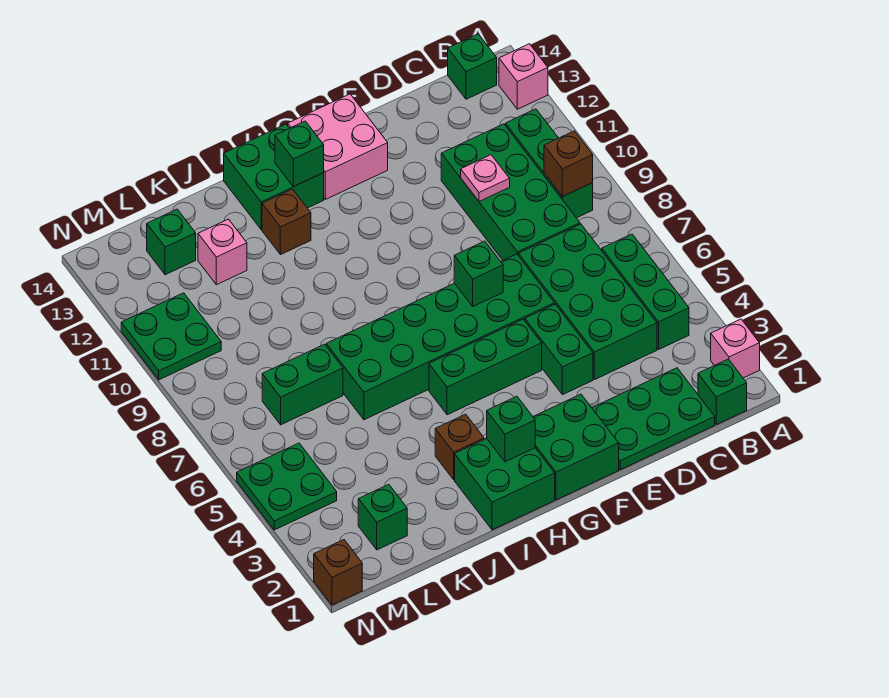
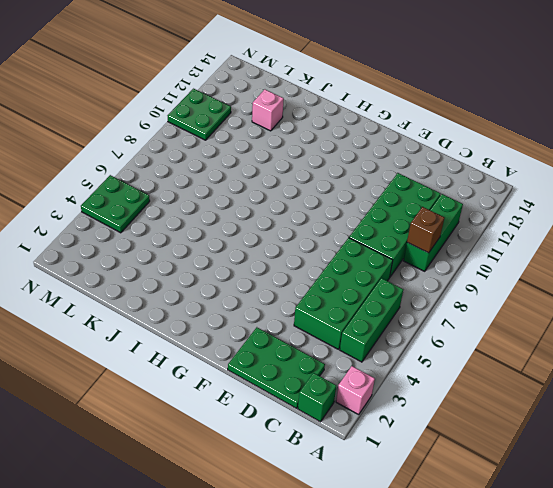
none -> pink 1x1 brick [499,44,548,109]
none -> green 1x1 brick [448,34,497,99]
none -> green 1x2 brick [525,304,593,395]
none -> green 2x6 brick [326,254,554,420]

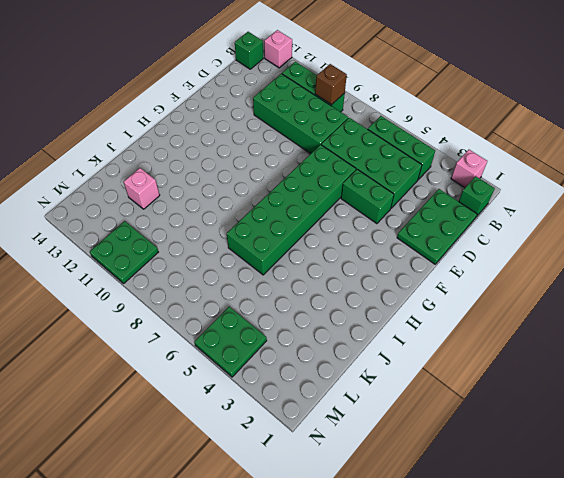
none -> green 2x2 brick [533,394,619,500]
none -> green 1x3 brick [429,319,542,415]
none -> pink 2x2 brick [288,94,388,199]
none -> green 2x2 brick [455,438,555,530]

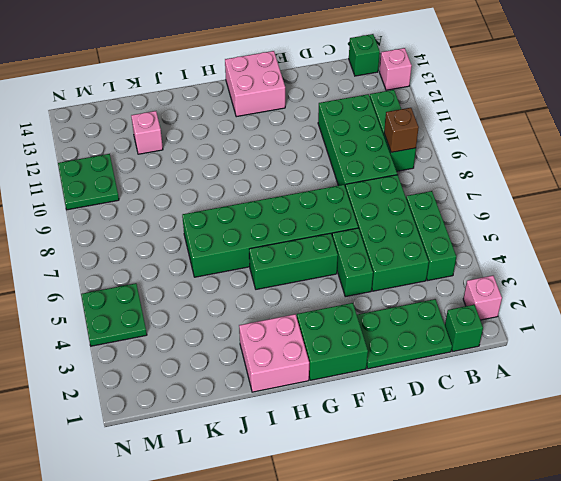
pink 2x2 brick [239,314,309,392] -> green 2x2 brick [455,438,555,530]
none -> green 2x2 brick [224,124,324,229]
none -> brown 1x1 brick [435,414,484,480]
none -> brown 1x1 brick [262,189,311,255]
none -> green 1x2 brick [262,344,343,425]

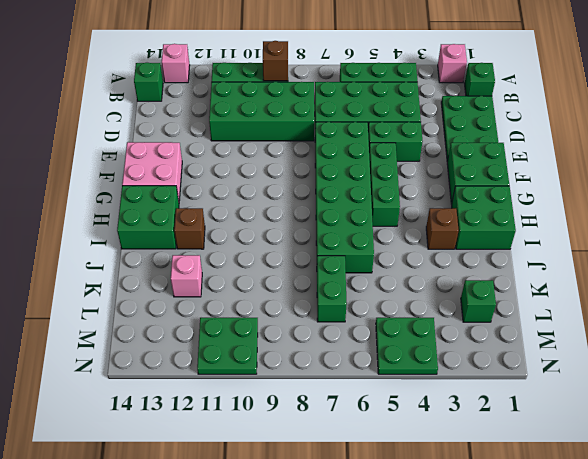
none -> green 1x1 brick [147,209,196,275]
none -> brown 1x1 brick [314,540,362,605]
none -> pink 1x1 plate [461,155,510,201]
none -> green 1x1 brick [454,241,503,306]

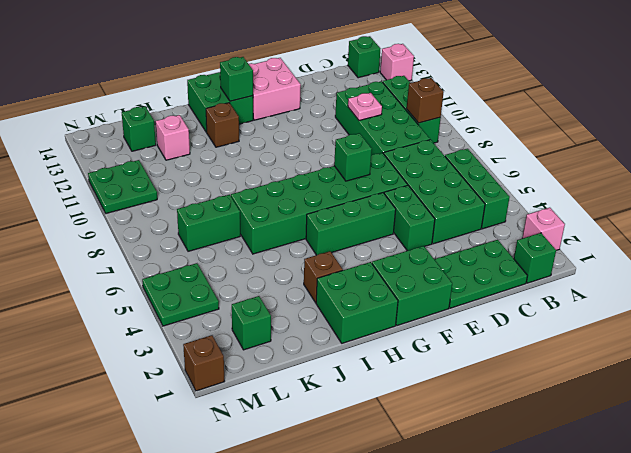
none -> green 1x1 brick [487,396,535,462]

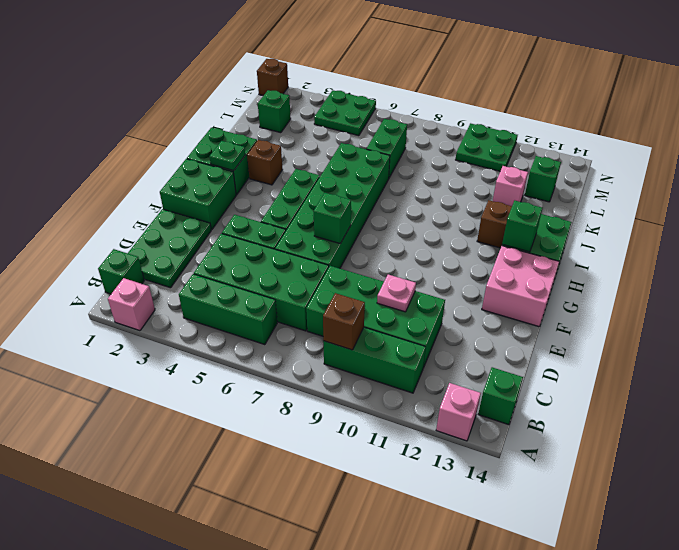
green 1x1 plate [209,141,245,171] -> green 1x1 brick [487,396,535,462]

